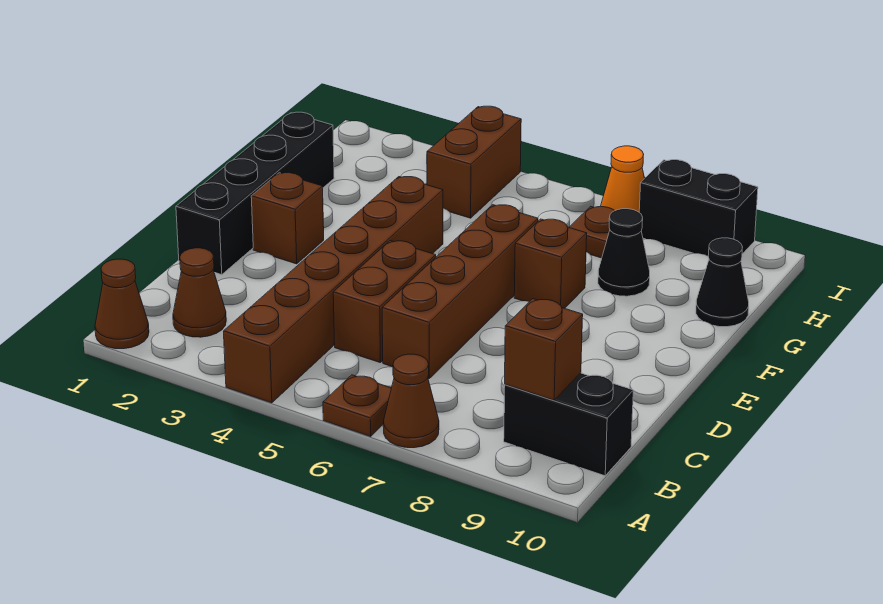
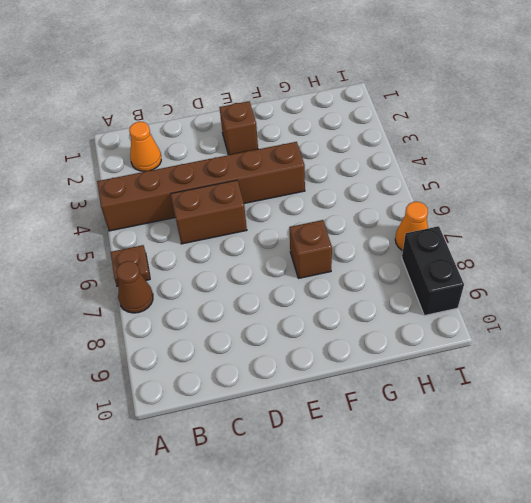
orange 1x1 cone [129,122,161,171] -> brown 1x1 cone [173,248,226,337]
none -> brown 1x1 cone [95,259,149,349]
none -> black 1x2 brick [504,373,633,476]
none -> brown 1x4 brick [382,205,538,379]

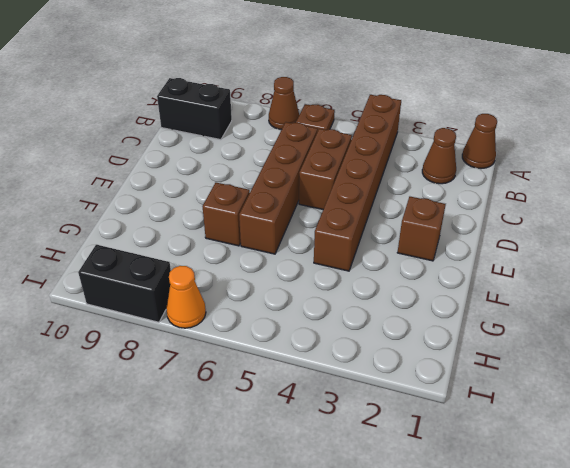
none -> black 1x4 brick [176,112,334,275]
none -> black 1x1 cone [598,209,650,296]
none -> black 1x1 cone [696,238,749,327]

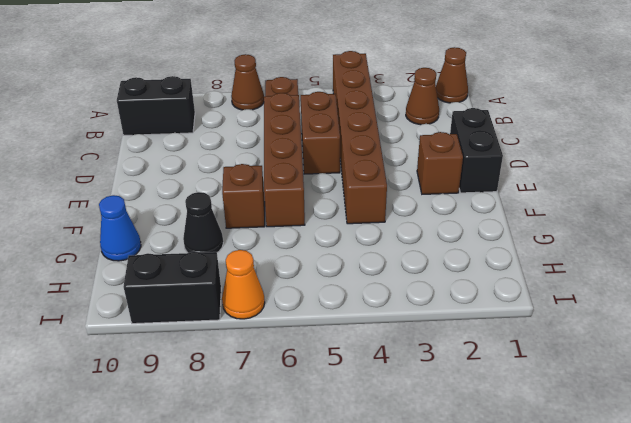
black 1x2 brick [450,108,503,193] -> black 1x4 brick [176,112,334,275]
blue 1x1 cone [99,195,141,261] -> black 1x1 cone [696,238,749,327]
none -> brown 1x2 brick [427,106,521,218]
none -> brown 1x1 plate [569,206,615,258]
none -> brown 1x1 brick [505,299,583,400]

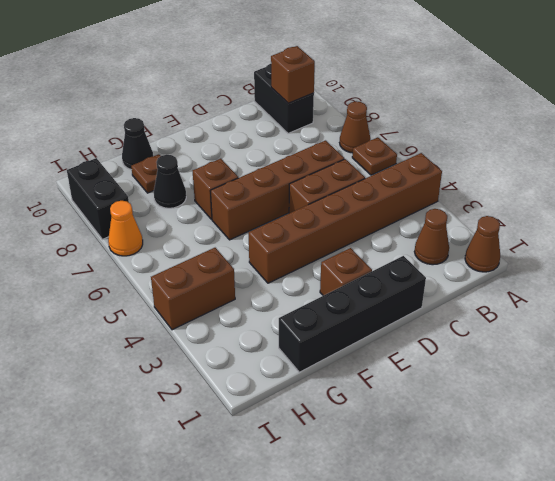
brown 1x1 plate [131,154,161,193] -> brown 1x1 plate moved to [569,206,615,258]

